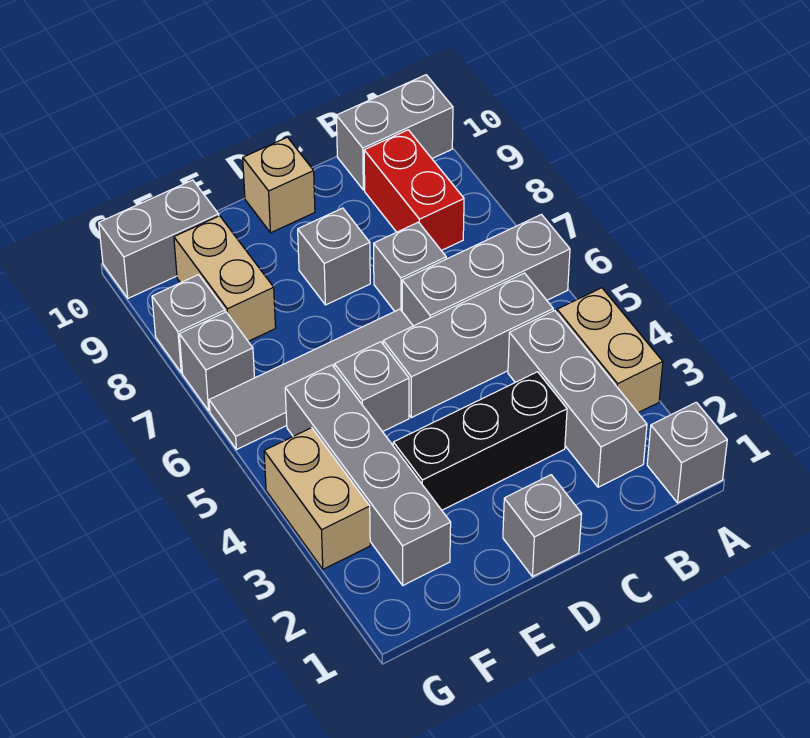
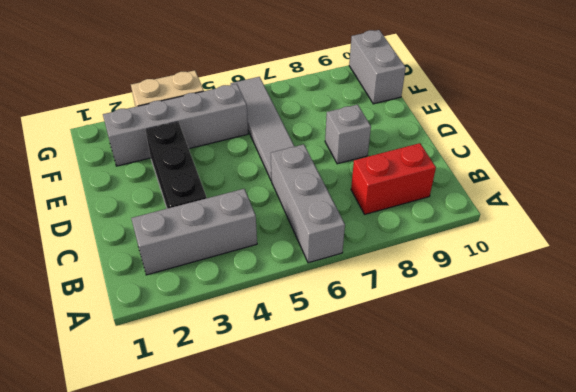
none -> grey 1x1 brick [647,402,727,503]
none -> tan 1x2 brick [557,288,663,413]
none -> grey 1x2 brick [336,75,453,190]

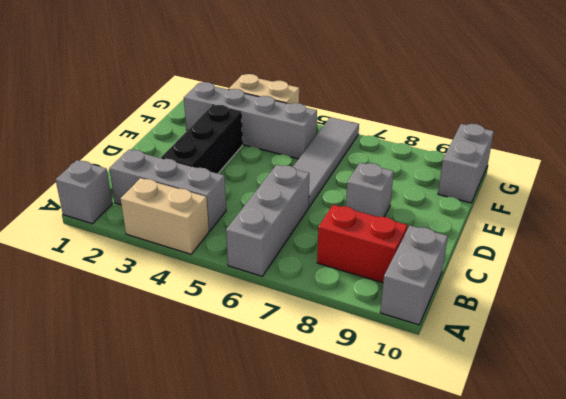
none -> grey 1x3 brick [383,273,553,418]
none -> grey 1x1 brick [374,222,446,311]
none -> grey 1x1 brick [503,475,582,577]

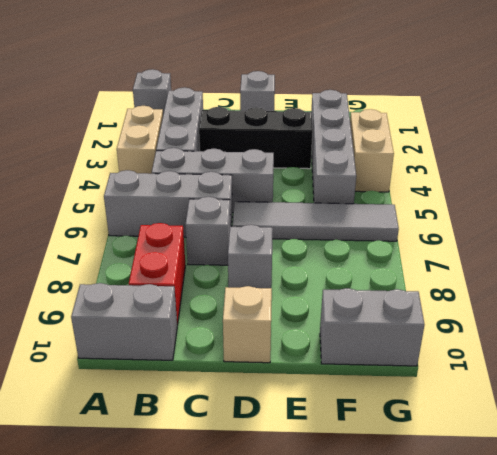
none -> grey 1x1 brick [334,342,409,432]
none -> tan 1x2 brick [174,216,276,341]
none -> grey 1x1 brick [179,312,255,411]

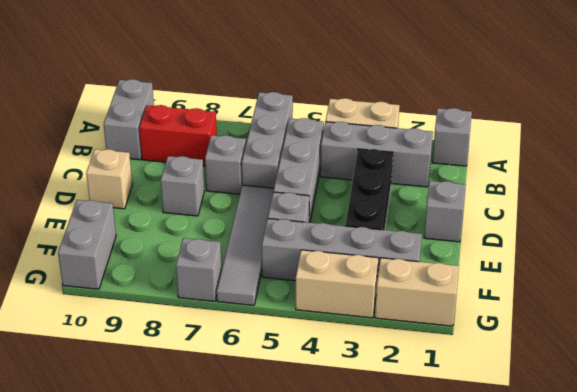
tan 1x2 brick [375,258,459,326] -> tan 1x2 brick moved to [174,216,276,341]
none -> grey 1x1 brick [152,275,225,373]

